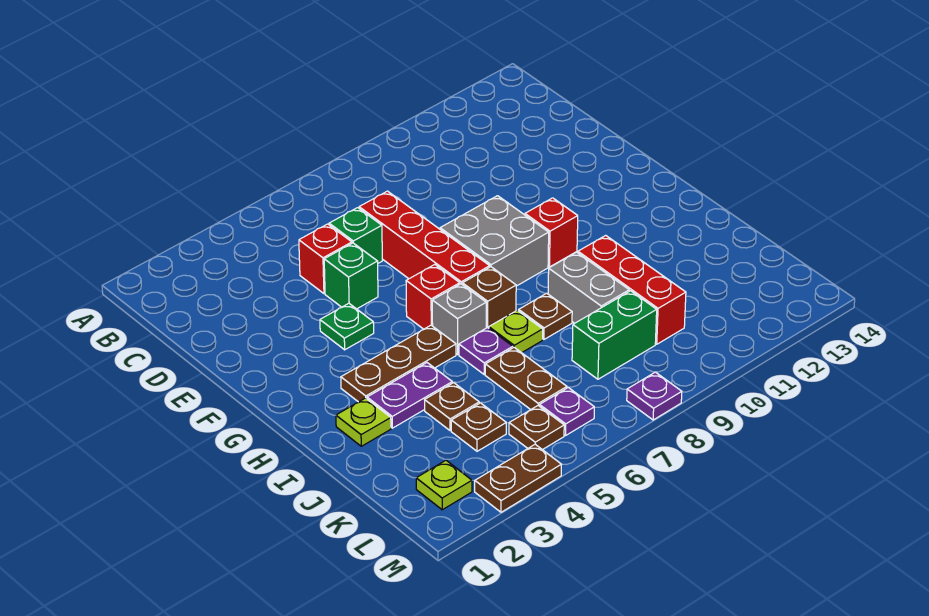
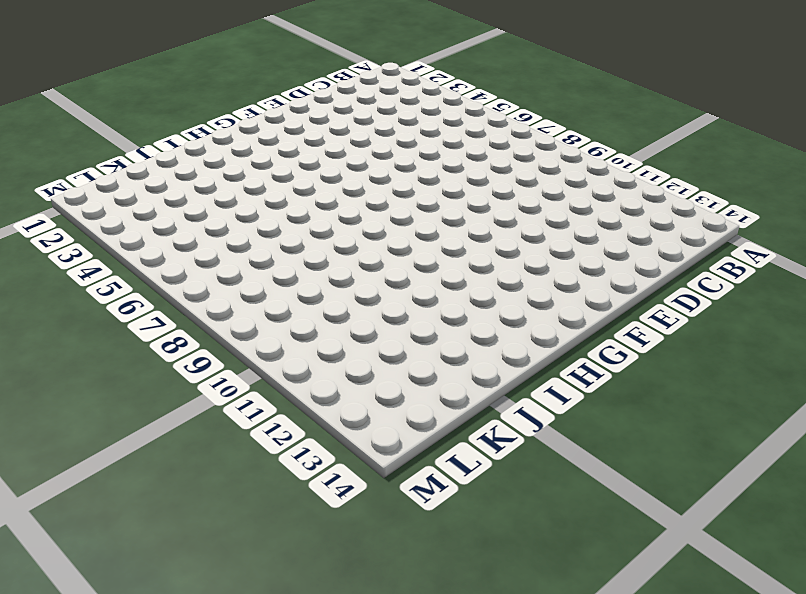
none -> red 1x1 brick [299,224,352,294]
none -> green 1x1 brick [329,208,382,263]
none -> red 1x4 brick [359,191,490,285]

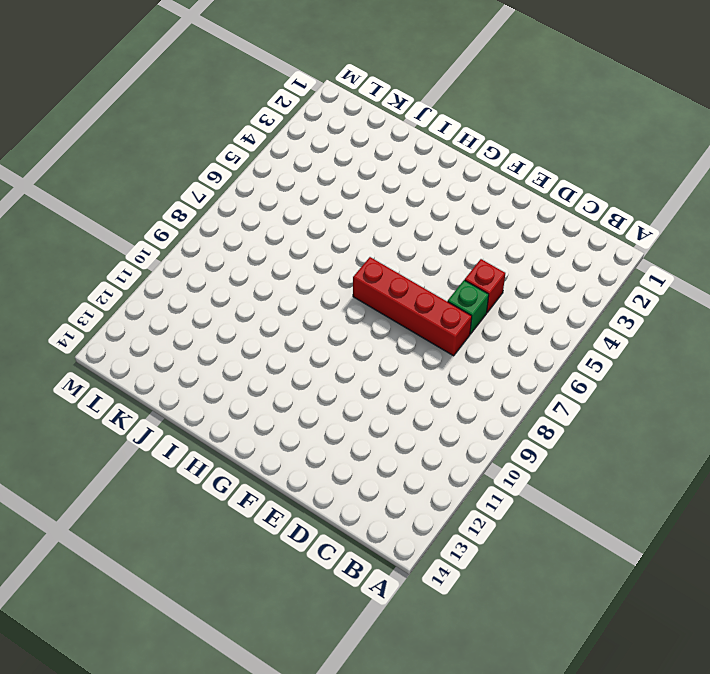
none -> green 1x1 brick [324,243,378,309]
none -> green 1x1 plate [320,303,374,350]
none -> grey 2x2 brick [440,196,549,286]

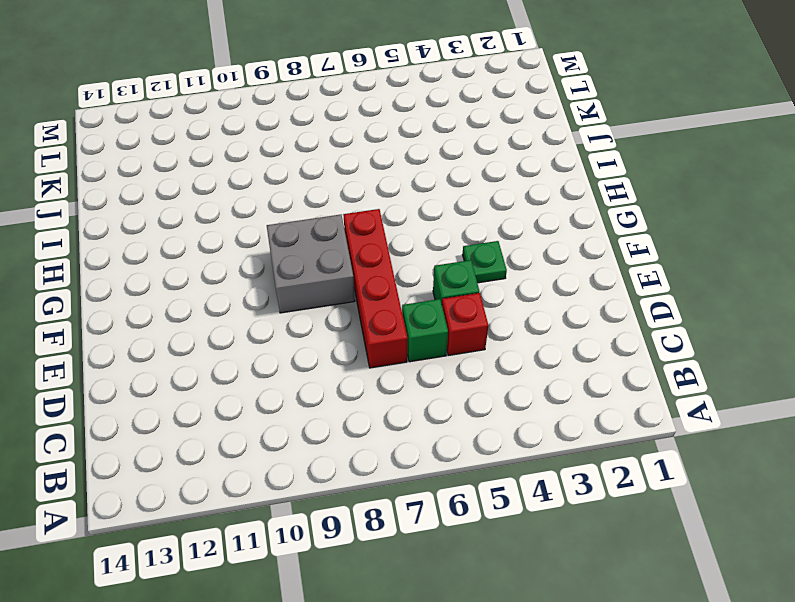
none -> red 1x1 brick [406,264,460,329]
none -> red 1x1 brick [525,198,578,267]
none -> brown 1x3 plate [341,325,456,402]

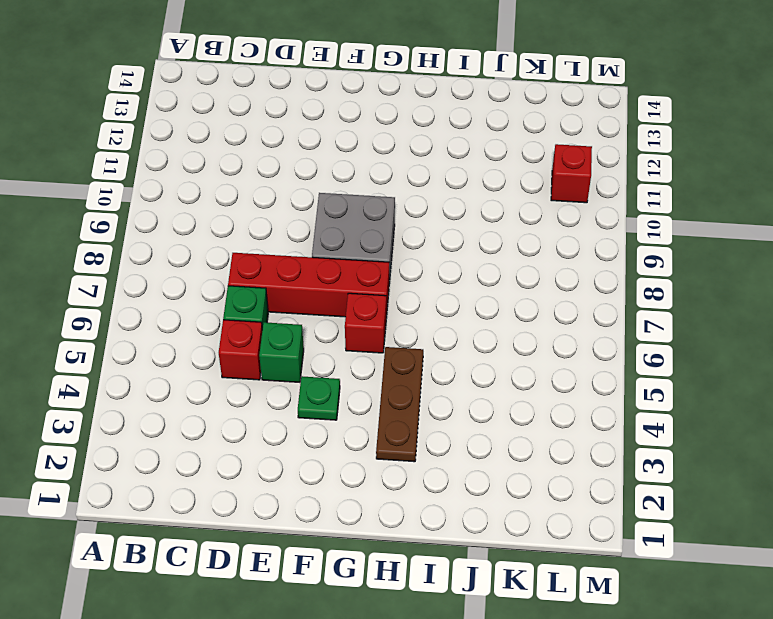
red 1x1 brick [551,144,592,203] -> red 1x1 brick moved to [525,198,578,267]
none -> grey 1x1 brick [432,284,486,354]
none -> brown 1x1 brick [463,267,516,328]
none -> lime 1x1 plate [336,398,391,446]

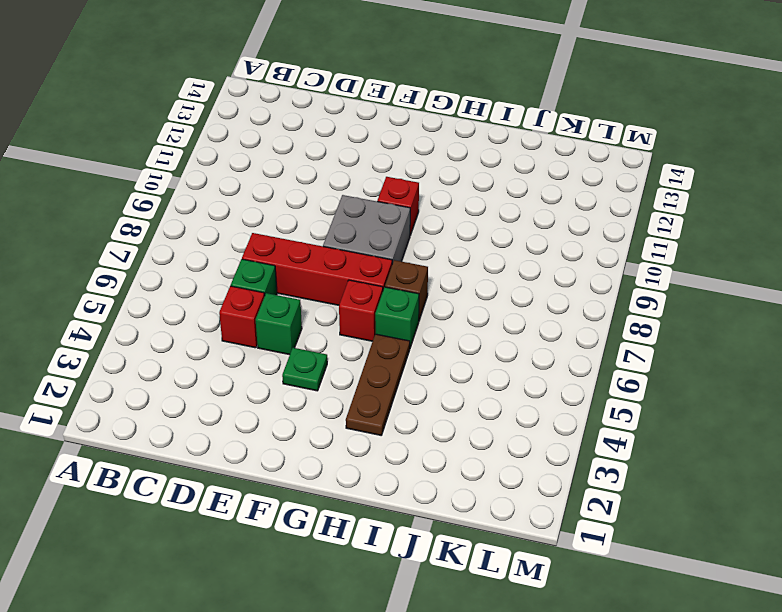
green 1x1 brick [375,287,419,348] -> grey 1x1 brick [432,284,486,354]
none -> lime 1x1 plate [336,398,391,446]
none -> purple 1x2 plate [367,363,452,428]
none -> purple 1x1 plate [459,327,513,375]

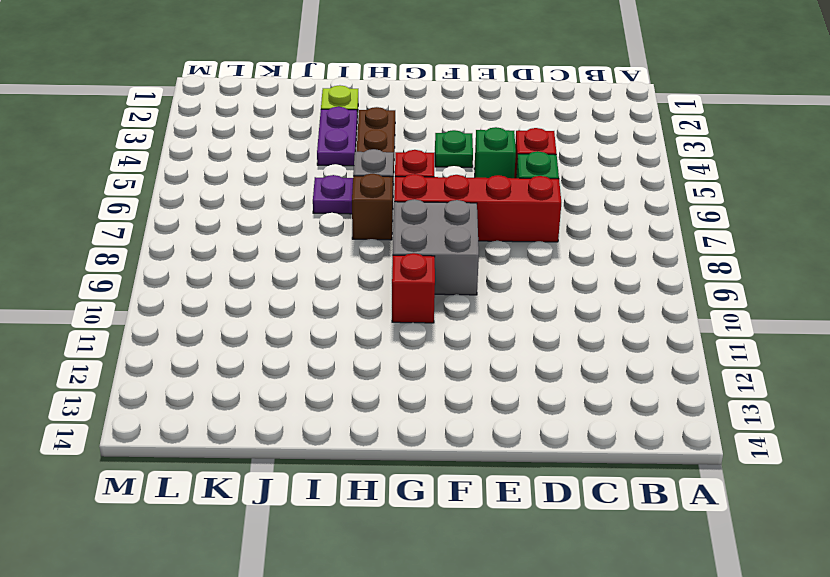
none -> lime 1x1 plate [489,310,543,353]
none -> brown 1x1 plate [519,293,572,339]
none -> grey 1x2 brick [548,252,629,323]

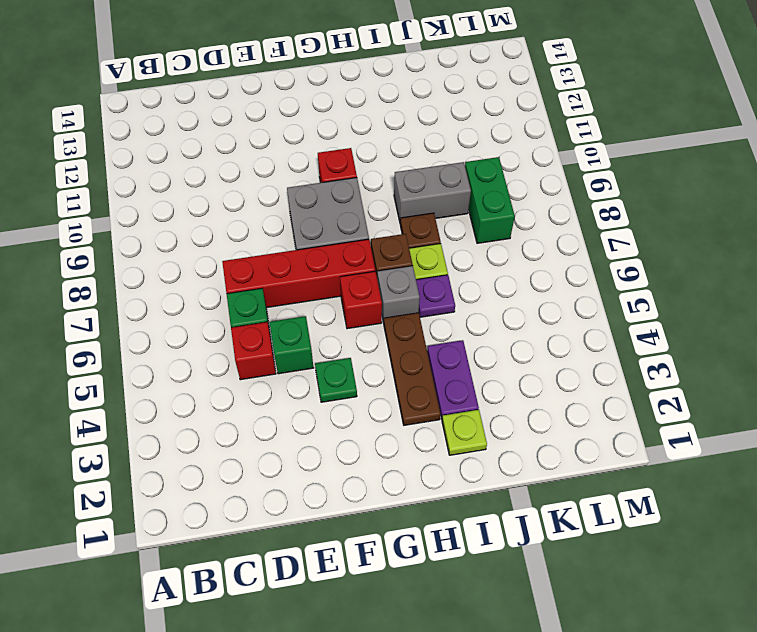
none -> red 1x3 brick [578,235,686,344]
none -> brown 1x1 plate [425,383,479,431]
none -> brown 1x2 plate [485,348,567,410]

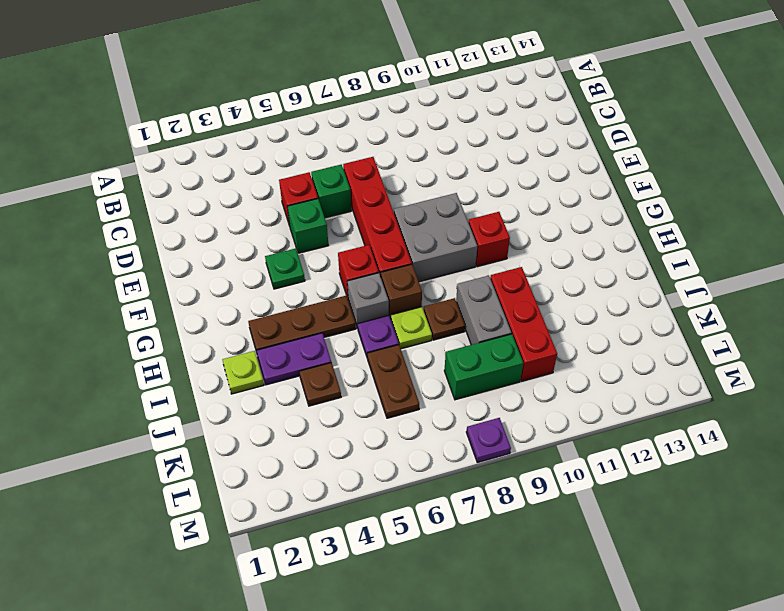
none -> brown 1x1 plate [451,403,506,451]
none -> lime 1x1 plate [416,460,472,510]
none -> brown 1x1 plate [509,406,564,450]

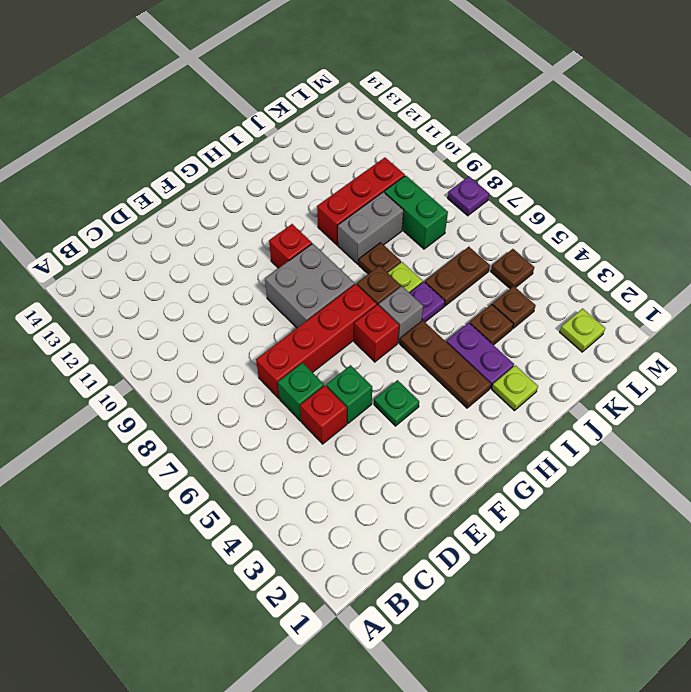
none -> purple 1x1 plate [540,388,594,436]
none -> brown 1x2 plate [475,444,562,512]

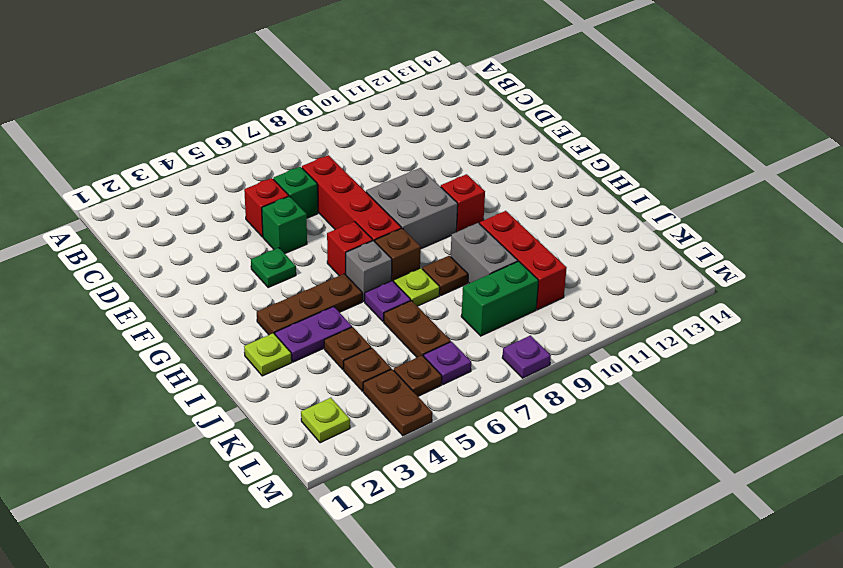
brown 1x2 plate [363,369,432,436] -> brown 1x2 plate turned to [475,444,562,512]

